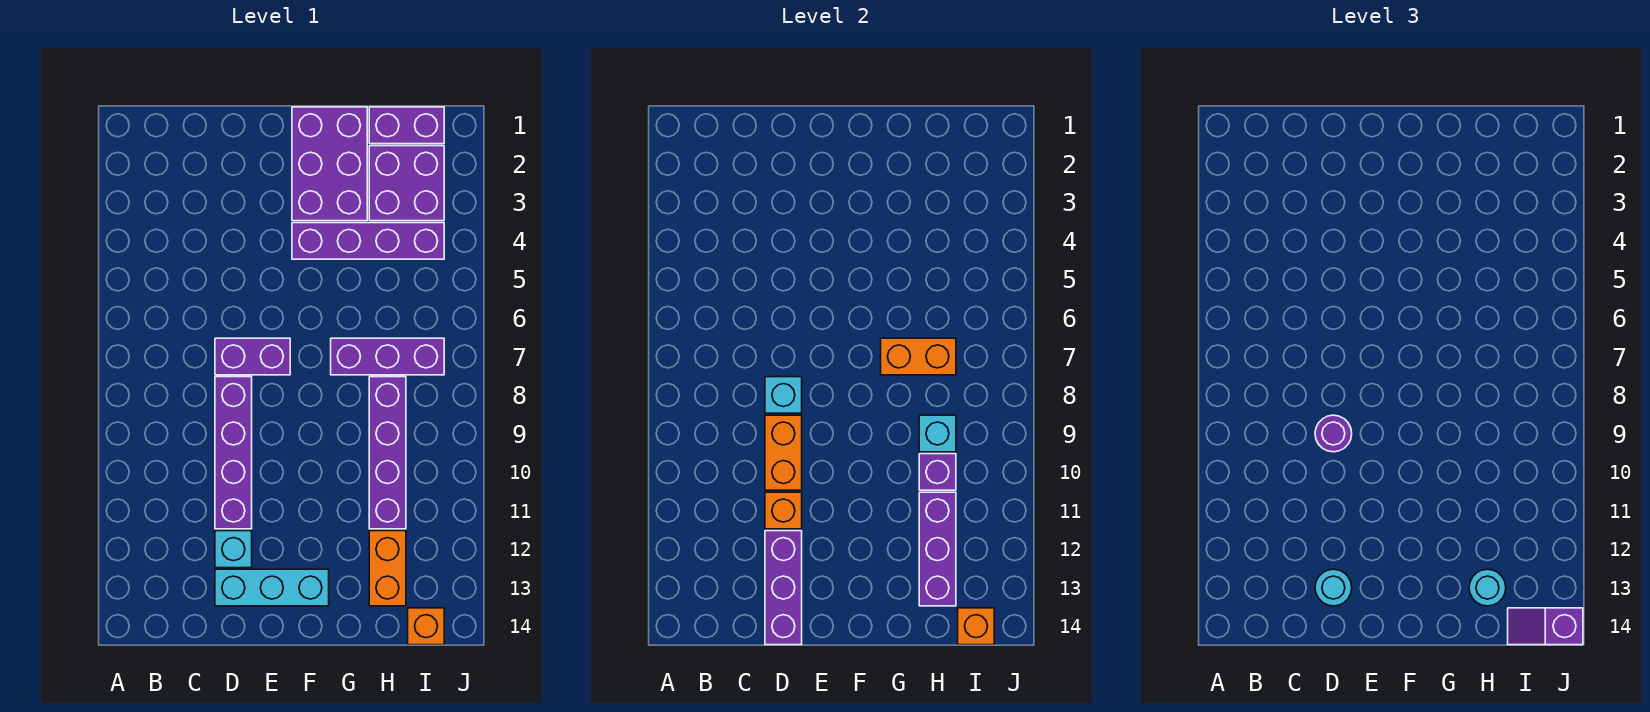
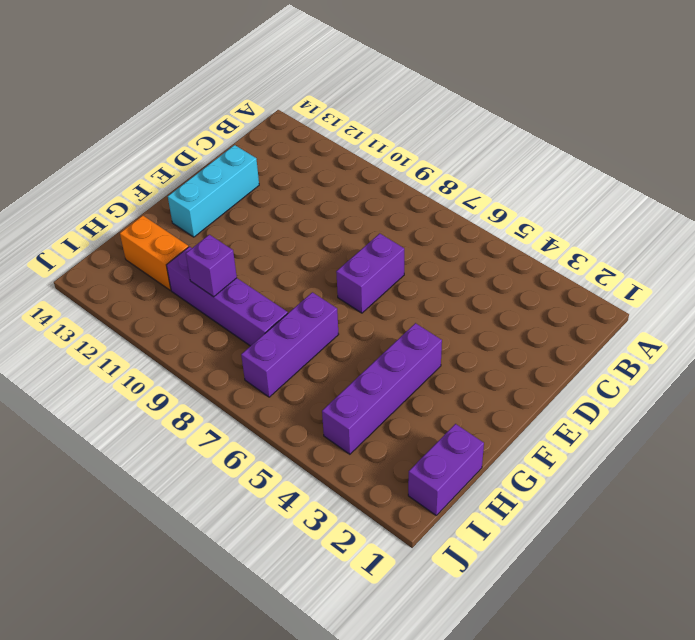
none -> purple 1x4 brick [215,377,252,529]
none -> cyan 1x1 brick [215,531,252,568]
none -> purple 2x3 brick [292,107,367,221]

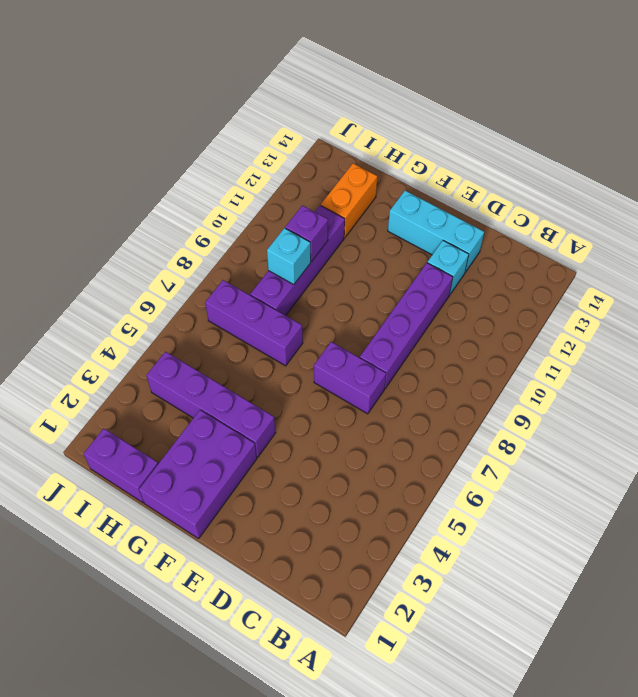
none -> purple 2x2 brick [369,146,444,221]
none -> orange 1x1 brick [408,608,444,645]
none -> cyan 1x1 brick [765,377,802,413]

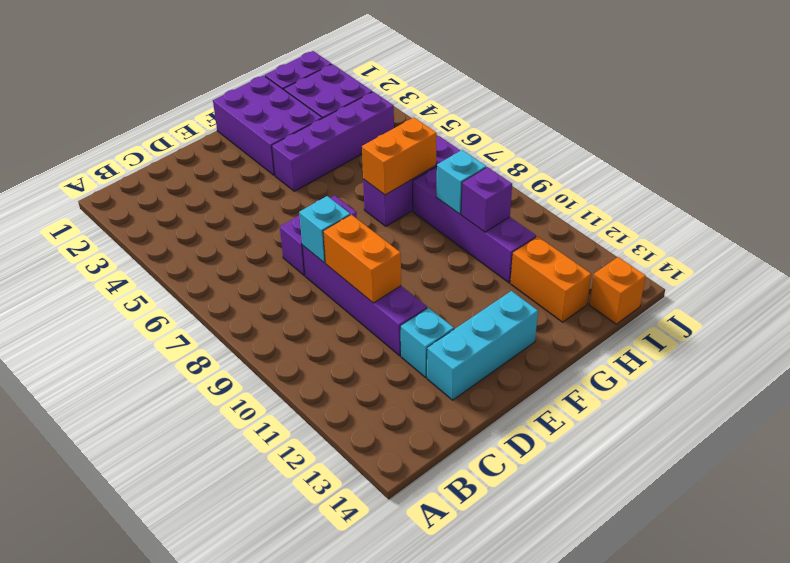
none -> orange 1x1 brick [765,492,802,529]
none -> purple 1x3 brick [765,531,802,645]
none -> purple 1x3 brick [919,492,956,606]

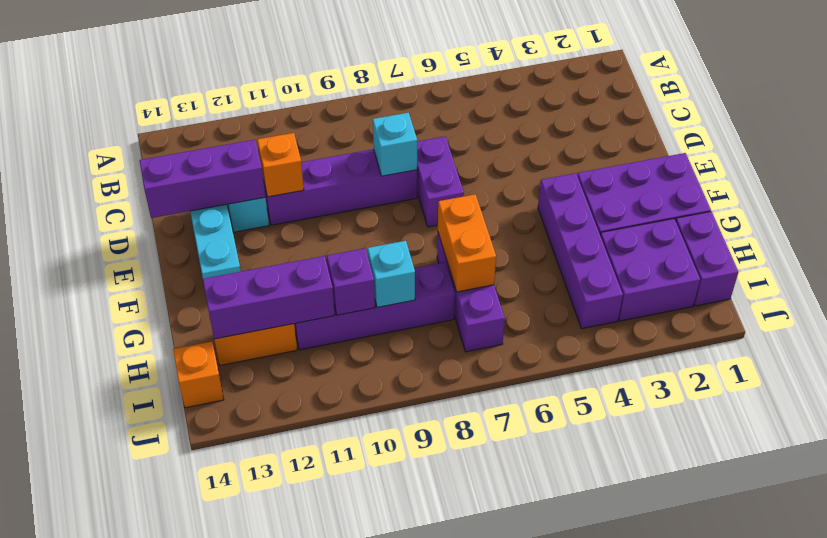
none -> orange 1x2 brick [765,415,802,490]
none -> orange 1x1 brick [958,608,994,645]
none -> purple 1x1 round brick [1315,415,1352,452]

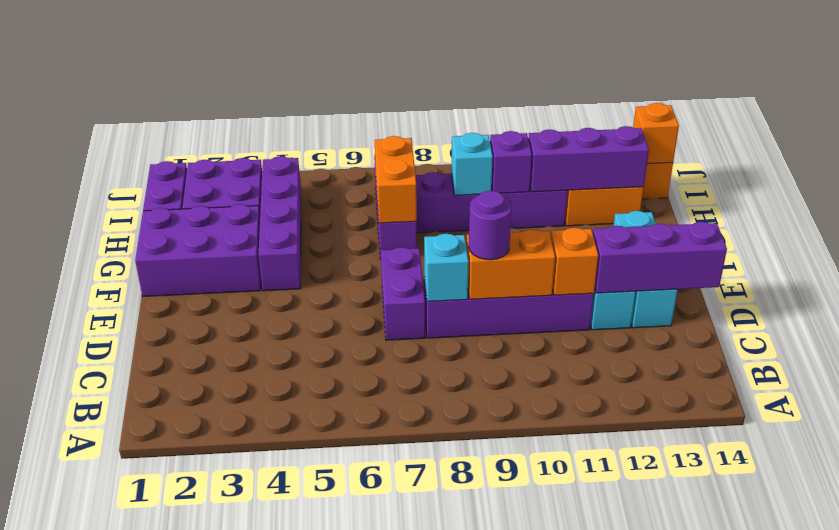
none -> cyan 1x1 round brick [1315,569,1352,606]
none -> cyan 1x1 round brick [1469,569,1506,606]
none -> purple 1x2 slope [1508,608,1583,645]

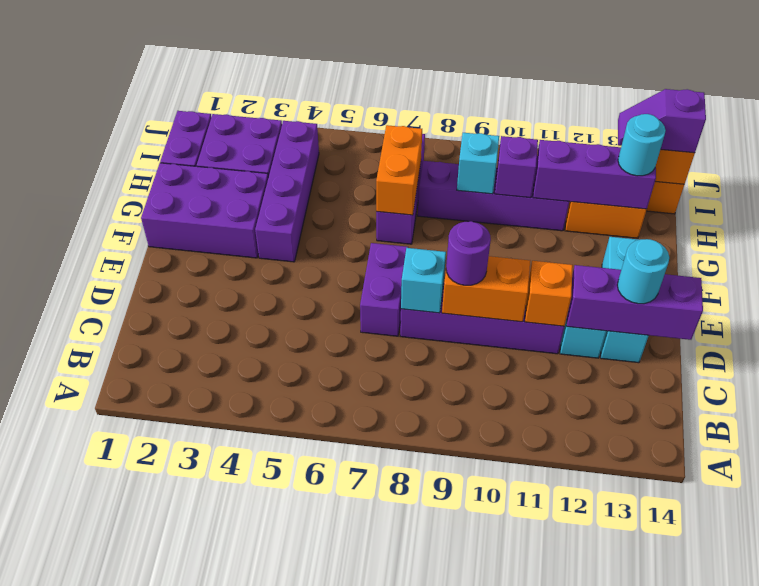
purple 1x2 slope [618,89,706,153] -> purple 1x2 slope turned to [1508,608,1583,645]

